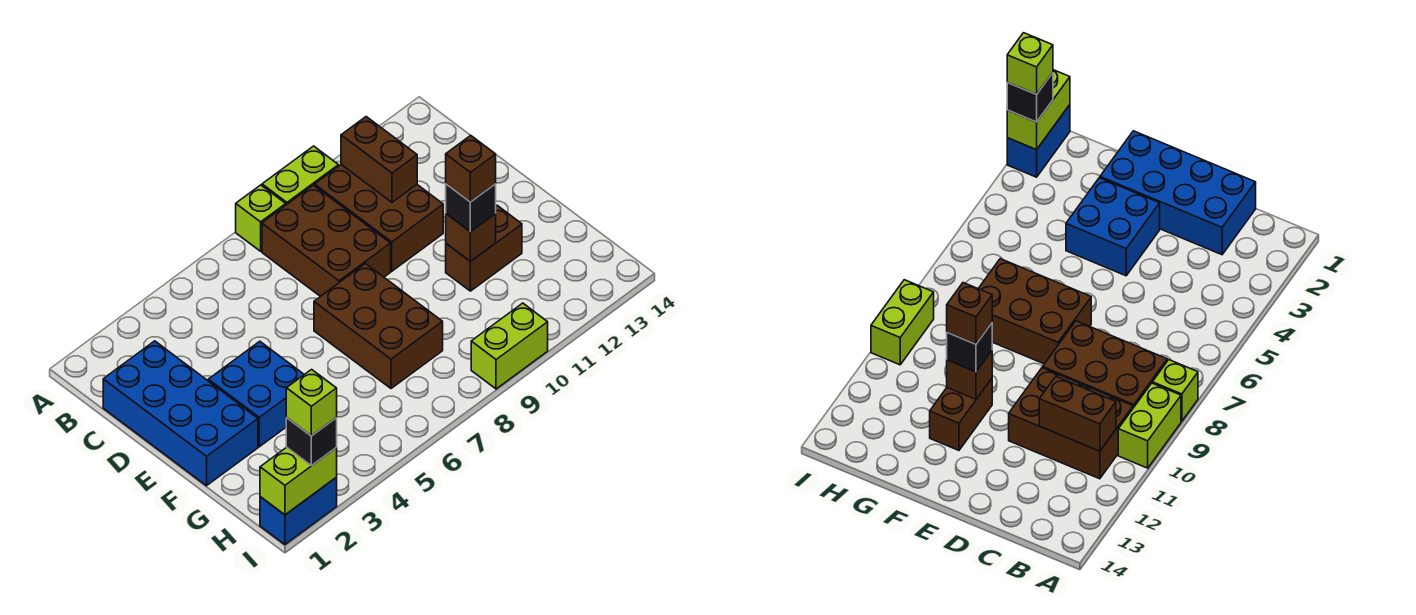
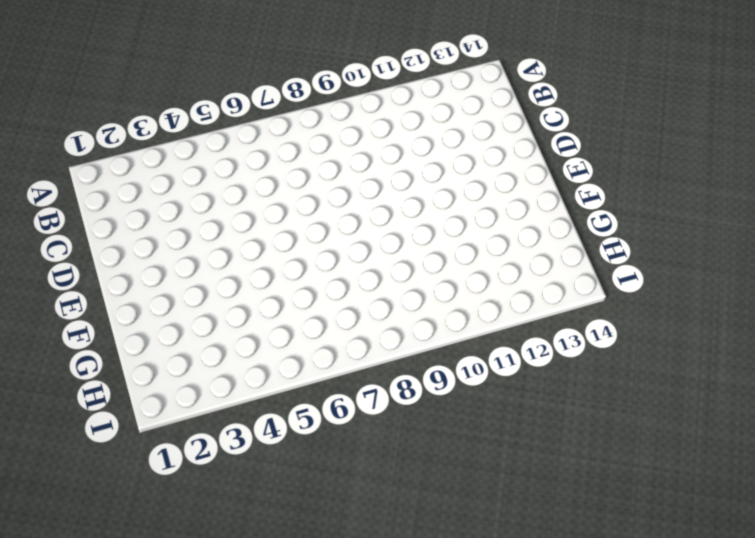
none -> lime 1x1 brick [236,185,286,251]
none -> lime 1x2 brick [262,146,339,205]
none -> brown 2x3 brick [262,185,391,296]

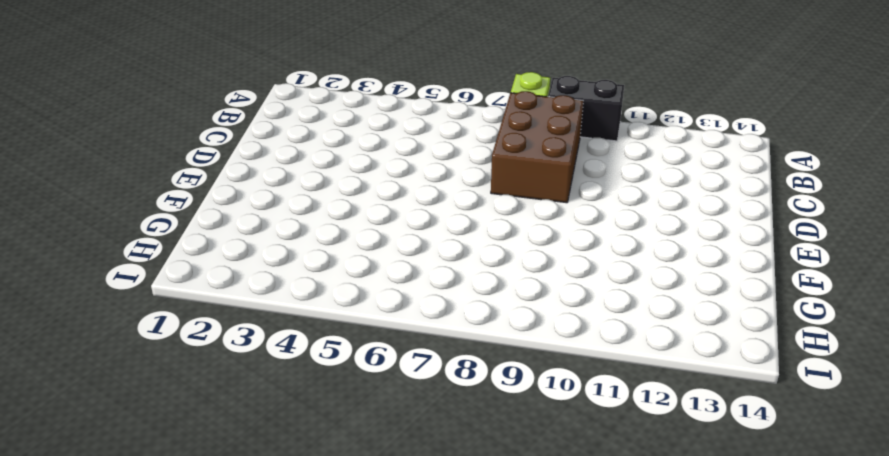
black 1x2 brick [548,76,624,141] -> lime 1x2 brick [262,146,339,205]
none -> brown 2x3 brick [315,165,443,271]
none -> blue 2x4 brick [103,341,258,486]
none -> blue 2x2 brick [208,341,304,447]

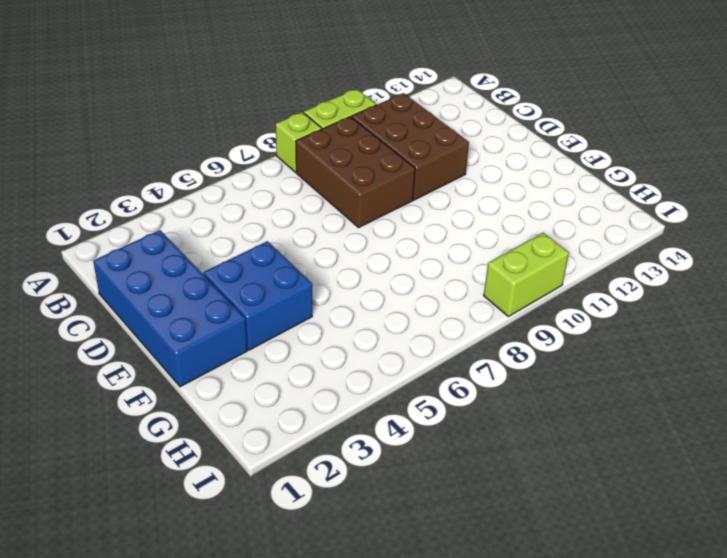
none -> brown 2x3 brick [314,264,443,388]
none -> brown 1x2 brick [446,205,522,291]
none -> blue 1x2 brick [260,478,337,544]

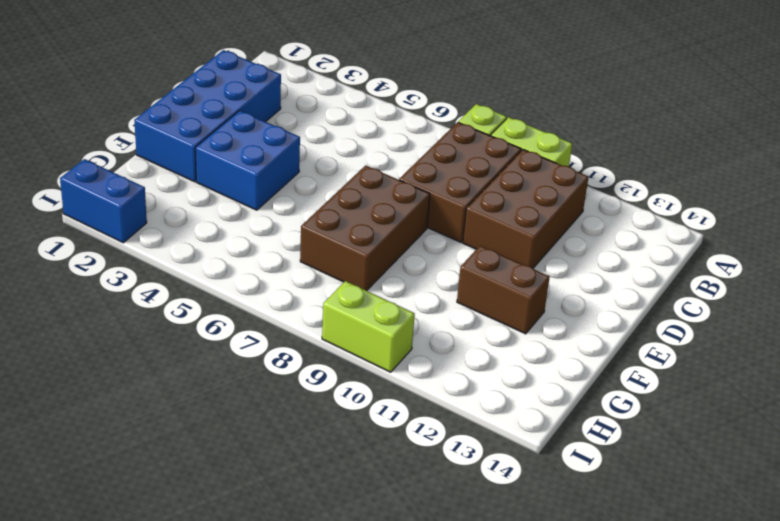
none -> brown 1x2 brick [341,117,417,202]
none -> brown 1x1 brick [446,214,496,262]
none -> lime 1x2 brick [260,447,337,515]

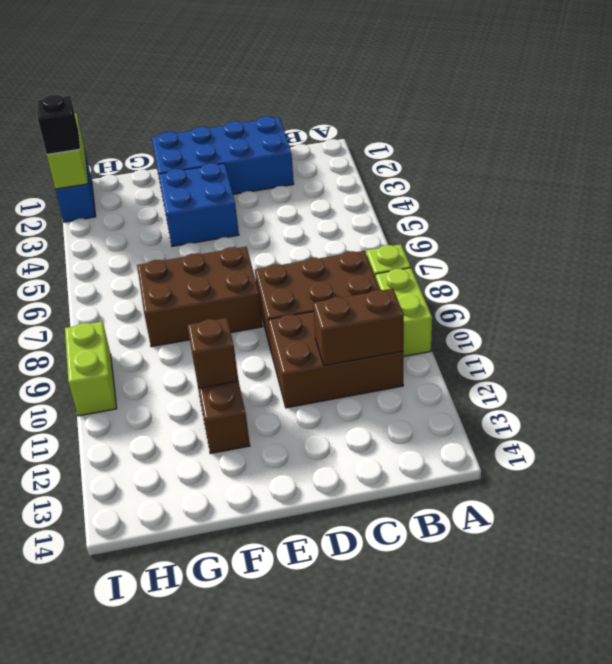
none -> black 1x1 brick [446,184,496,232]
none -> brown 1x1 brick [446,135,496,202]
none -> lime 1x1 brick [286,369,337,436]

